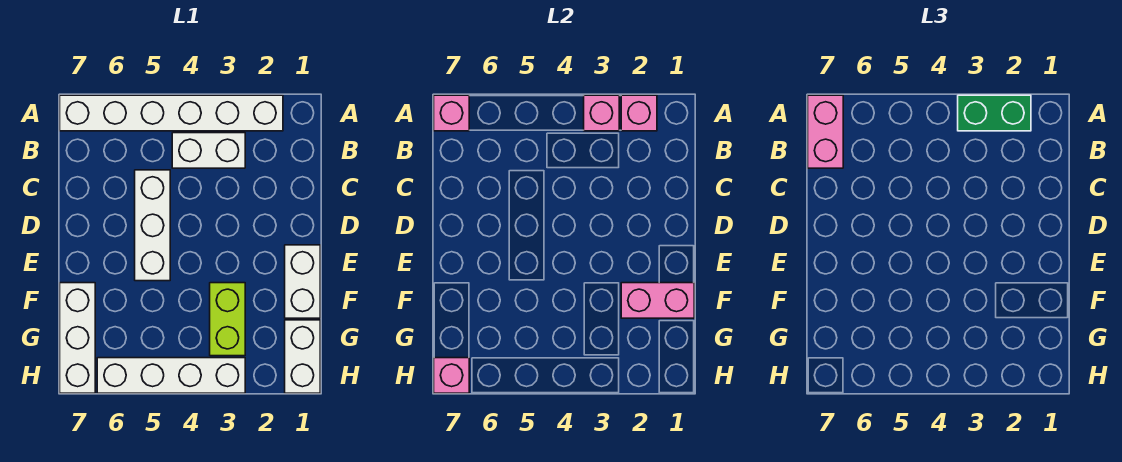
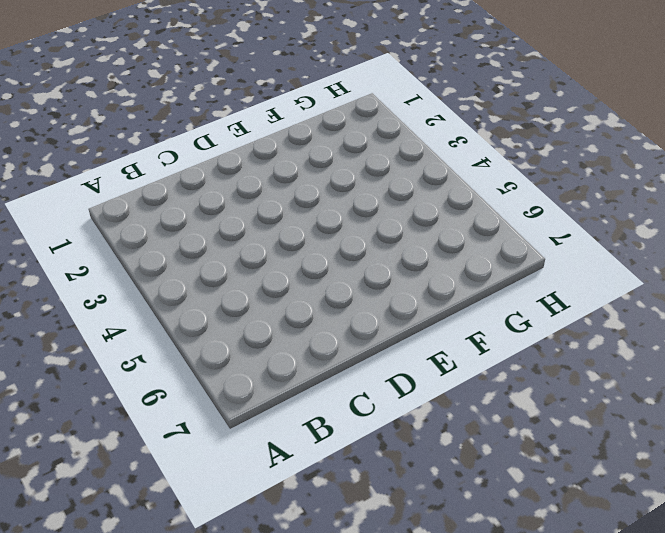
none -> white 1x6 brick [60,95,283,131]
none -> white 1x2 brick [172,133,245,168]
none -> white 1x3 brick [135,170,170,281]

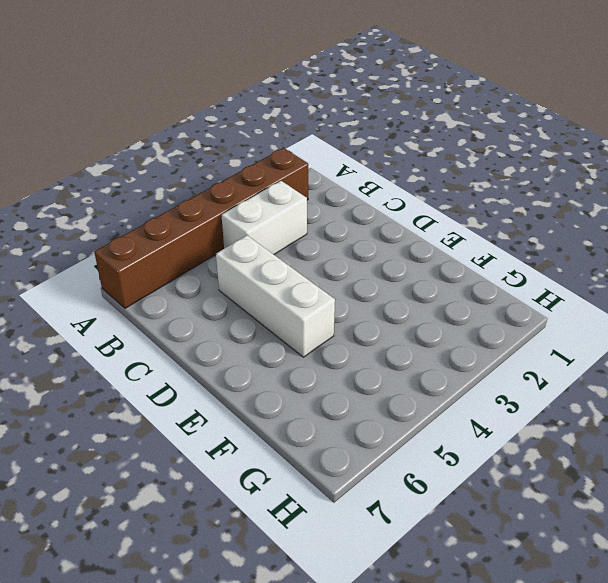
brown 1x6 brick [94,148,308,308] -> white 1x6 brick [60,95,283,131]
none -> white 1x2 brick [285,245,320,318]
none -> lime 1x2 brick [210,283,245,356]
none -> white 1x3 brick [60,283,95,393]

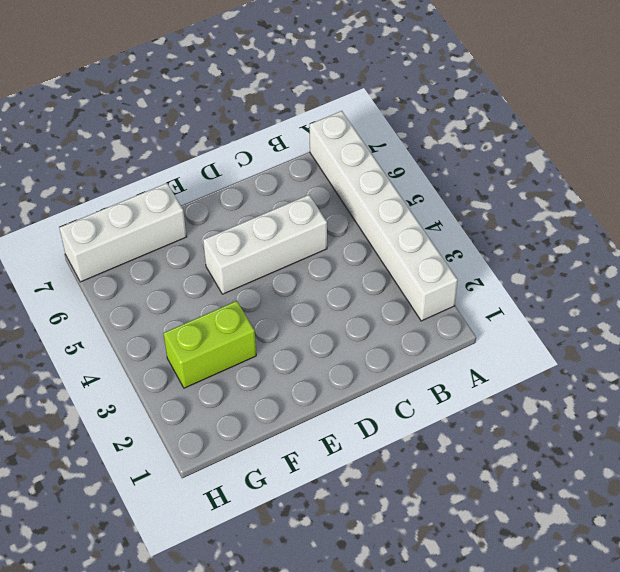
none -> white 1x2 brick [172,133,245,168]
none -> white 1x2 brick [285,245,320,318]
none -> white 1x2 brick [285,320,320,393]

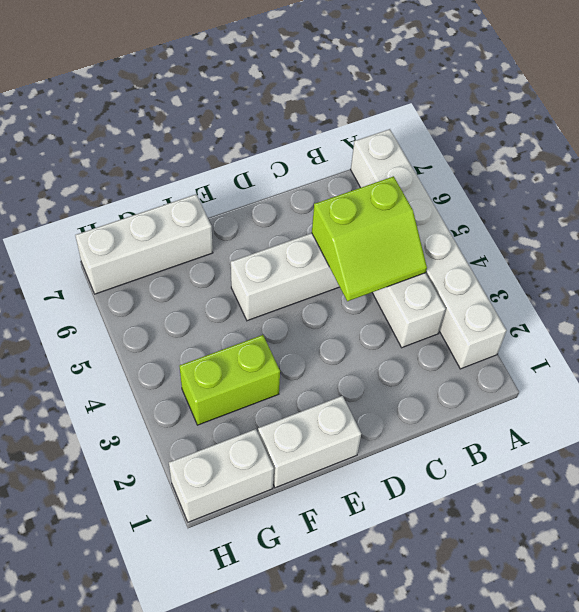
lime 2x2 slope [312,176,427,301] -> none
none -> white 1x4 brick [97,358,245,393]
none -> pink 1x1 brick [621,95,657,131]
none -> pink 1x1 brick [584,95,619,131]

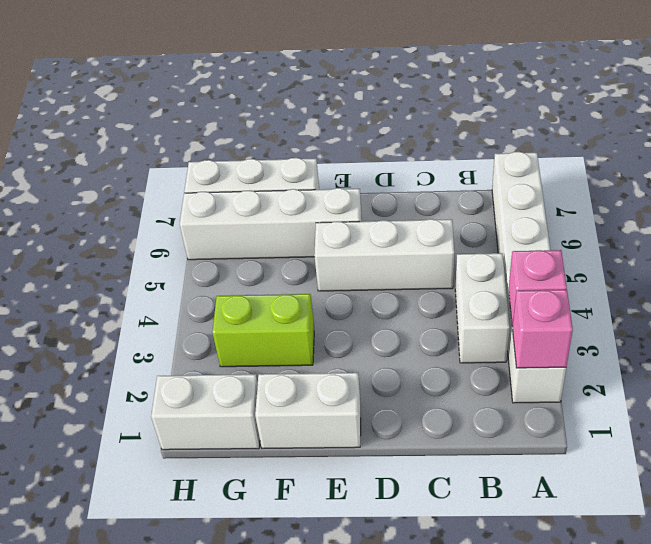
white 1x4 brick [180,188,362,260] -> white 1x4 brick turned to [97,358,245,393]
none -> pink 1x1 brick [434,95,469,131]
none -> pink 1x2 brick [621,283,694,318]
none -> pink 1x1 brick [434,358,469,393]

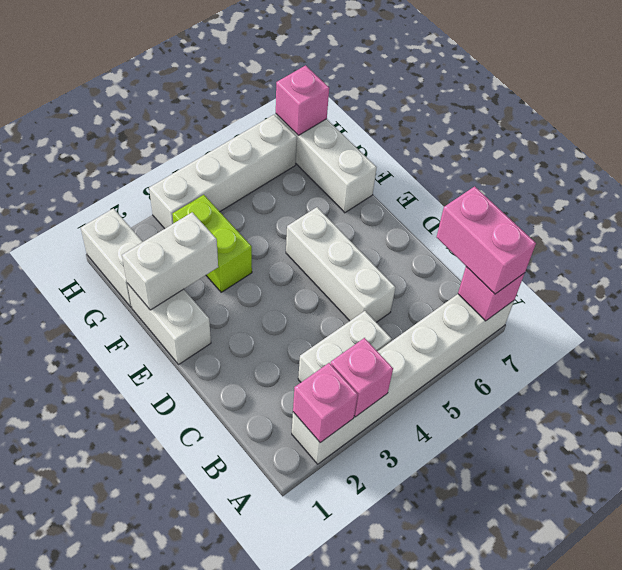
white 1x2 brick [122,212,218,310] -> pink 1x2 brick [621,283,694,318]
none -> green 1x2 brick [958,95,1031,131]

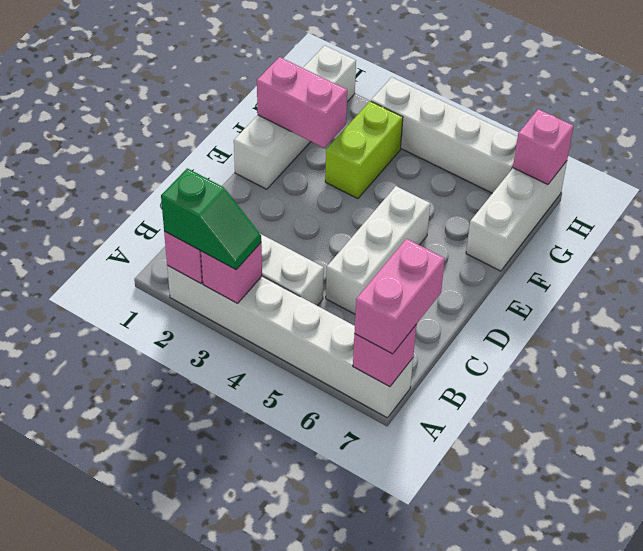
green 1x2 slope [161,168,261,270] -> green 1x2 brick [958,95,1031,131]

